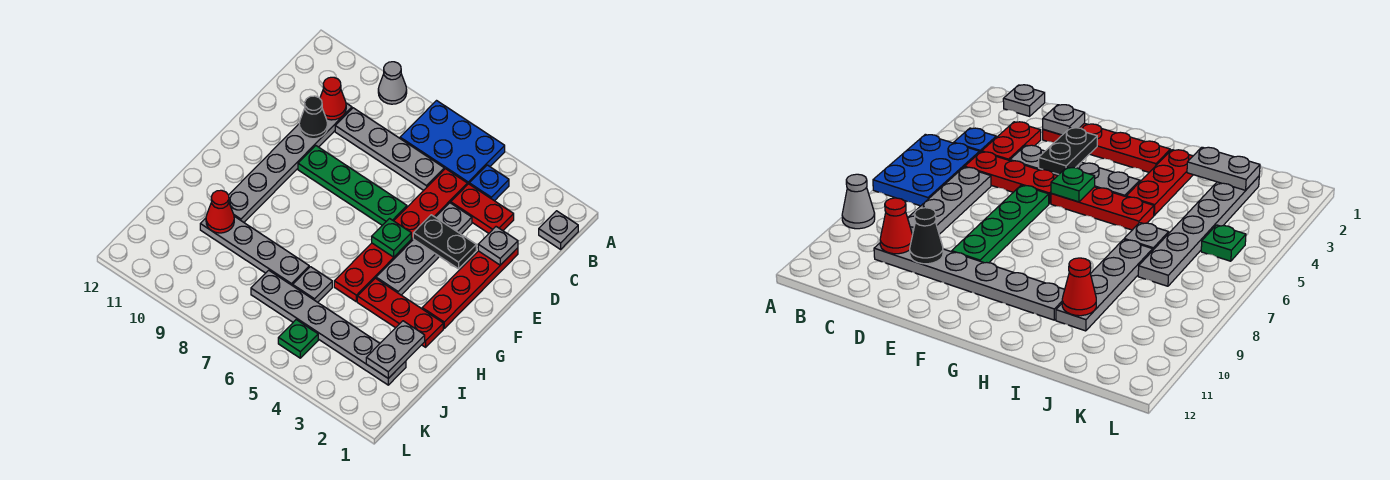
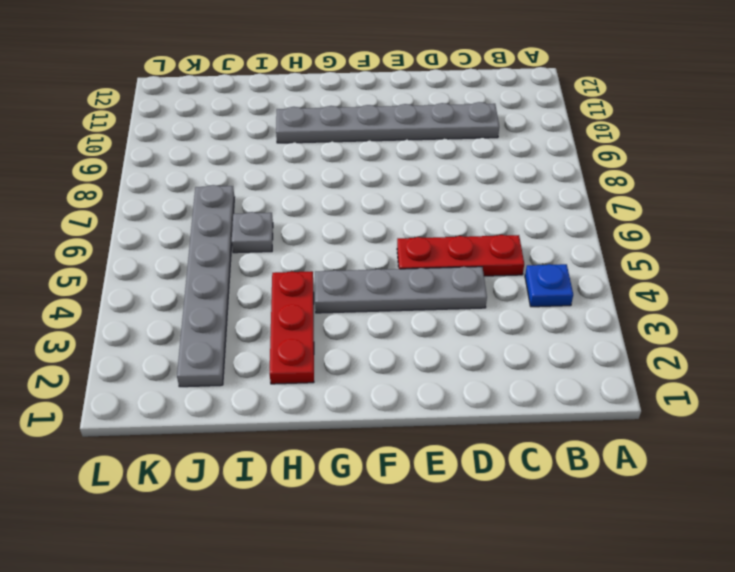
none -> blue 2x3 plate [400,101,505,185]
none -> grey 1x1 cone [378,62,407,104]
none -> grey 1x1 plate [539,211,578,249]

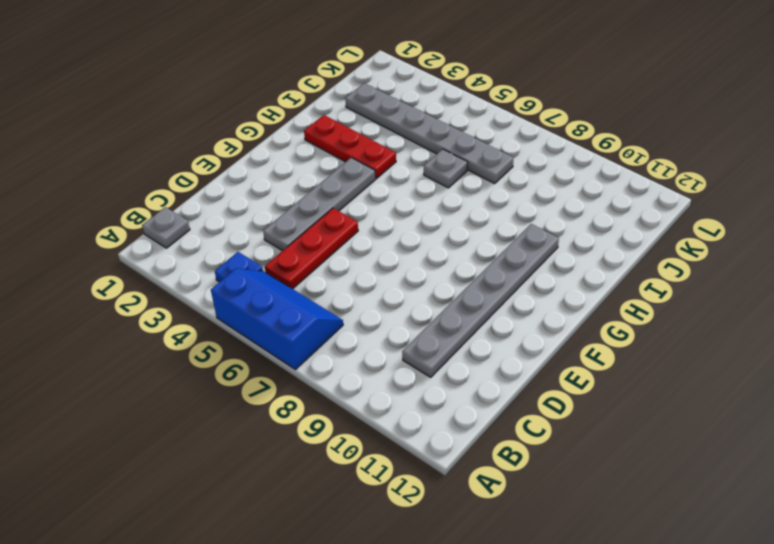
blue 2x3 slope [211,268,343,370] -> blue 2x3 plate [400,101,505,185]
none -> grey 1x1 cone [378,62,407,104]
none -> red 1x2 plate [451,184,514,233]
none -> grey 1x4 plate [335,108,444,190]

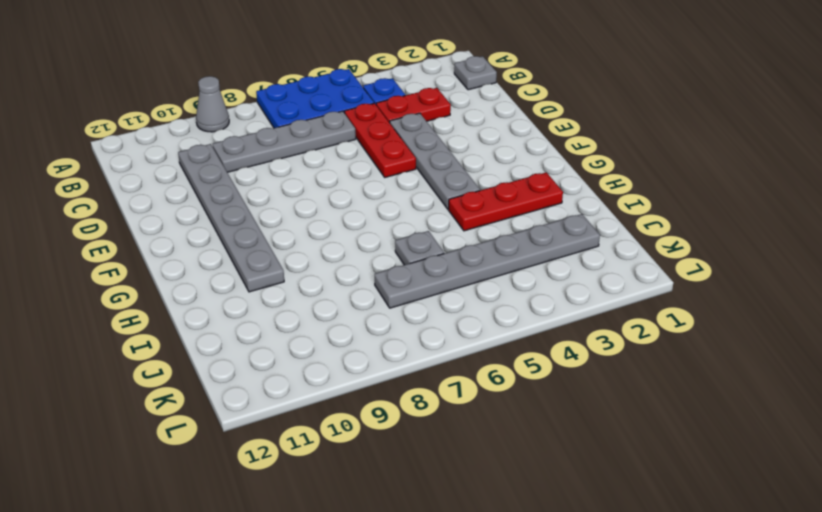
none -> red 1x4 plate [422,248,518,328]
none -> green 1x4 plate [298,146,407,225]
none -> red 1x3 plate [334,240,411,301]

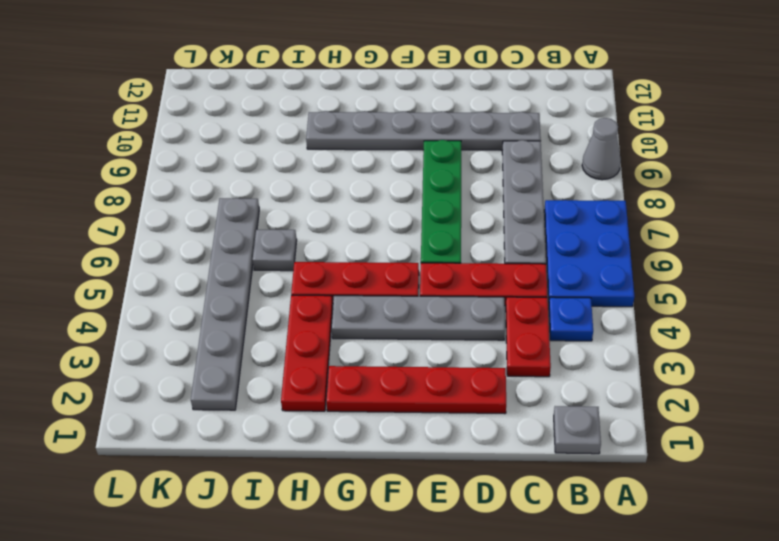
none -> grey 1x4 plate [200,216,309,286]
none -> green 1x1 plate [278,320,318,358]
none -> red 1x1 cone [320,77,346,120]

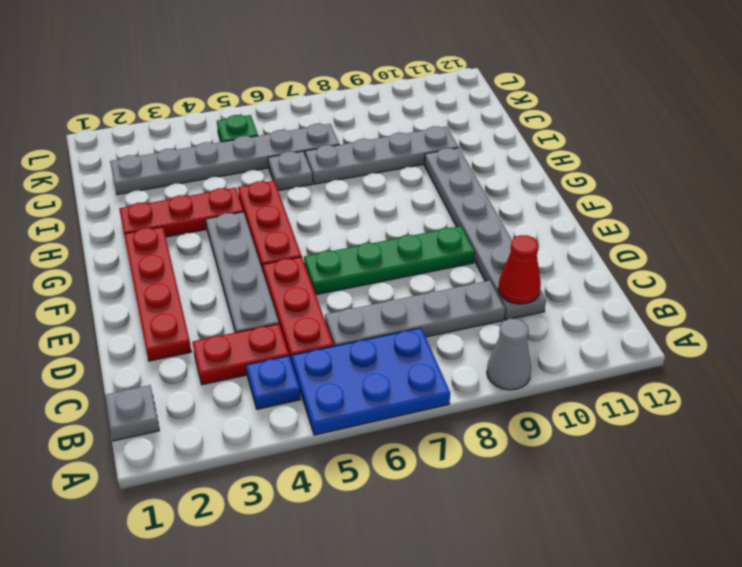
none -> grey 1x1 plate [478,227,518,265]
none -> black 1x1 cone [299,96,328,139]
none -> black 1x2 plate [413,215,476,269]

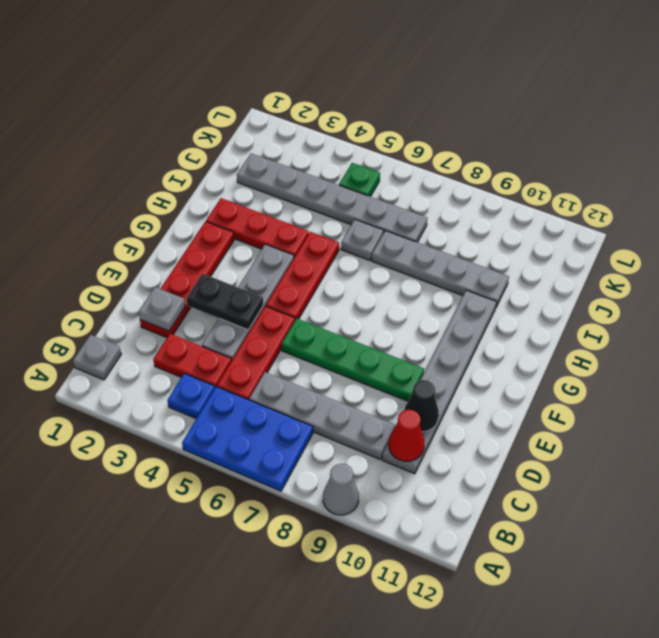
none -> green 1x1 plate [372,219,411,257]
none -> grey 1x2 plate [366,321,425,378]
none -> red 1x1 cone [206,190,234,233]

